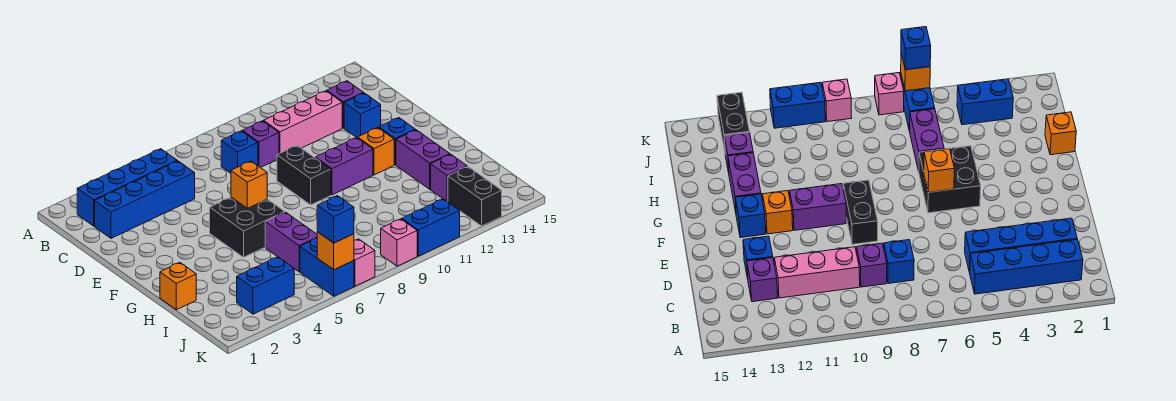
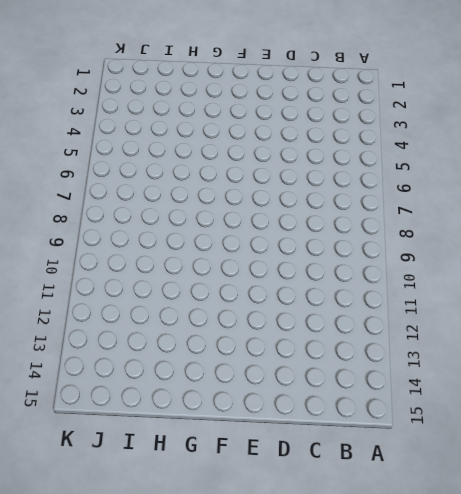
none -> blue 1x4 brick [77,149,177,226]
none -> blue 1x4 brick [95,161,195,238]
none -> blue 1x1 brick [221,131,258,173]

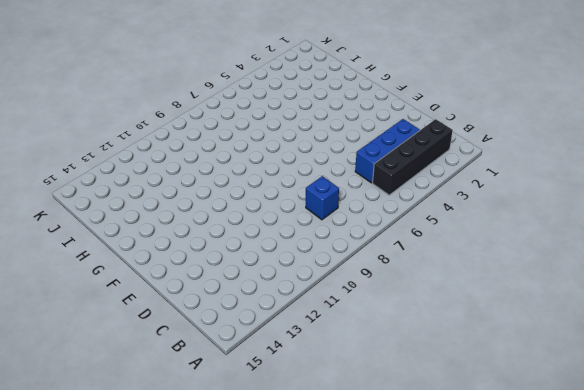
black 1x4 brick [372,119,453,195] -> blue 1x4 brick [77,149,177,226]
blue 1x3 brick [355,119,420,183] -> blue 1x4 brick [95,161,195,238]
none -> purple 1x1 brick [242,121,279,168]
none -> pink 1x3 brick [264,91,342,154]
none -> purple 1x1 brick [327,81,363,128]

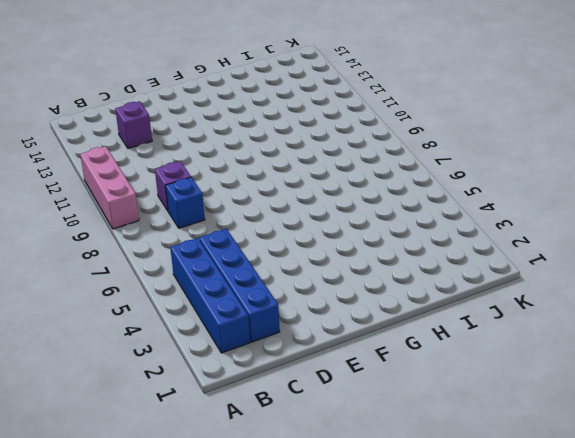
pink 1x3 brick [80,146,139,229] -> pink 1x3 brick moved to [264,91,342,154]
none -> blue 1x1 brick [344,93,381,138]
none -> black 1x2 brick [277,146,331,205]
none -> black 2x2 brick [210,197,285,257]

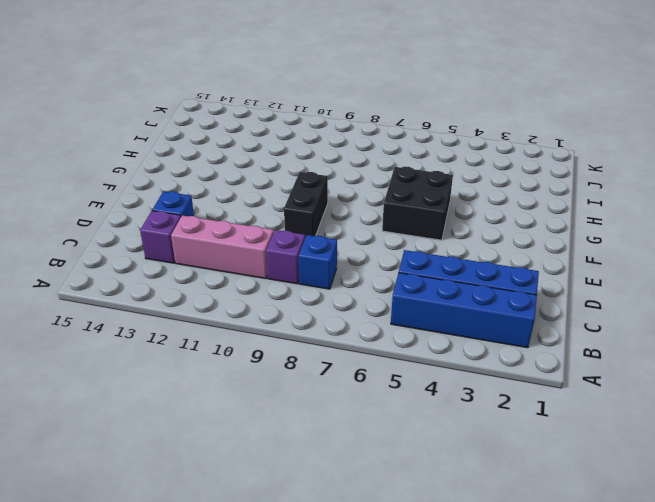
none -> purple 1x2 brick [315,138,373,195]
none -> orange 1x1 brick [358,128,394,175]
none -> blue 1x1 brick [379,118,415,165]

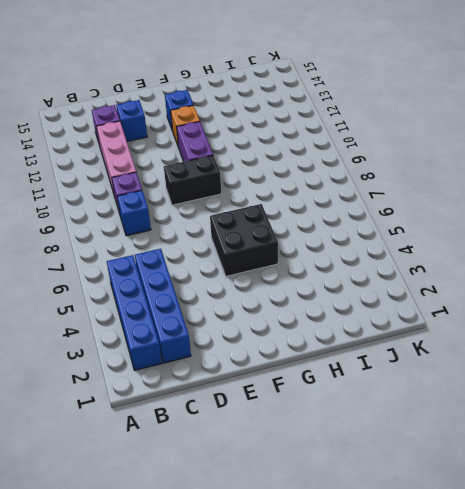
none -> purple 1x2 brick [396,130,450,189]
none -> orange 1x1 brick [160,262,196,310]
none -> purple 1x2 brick [265,212,317,272]

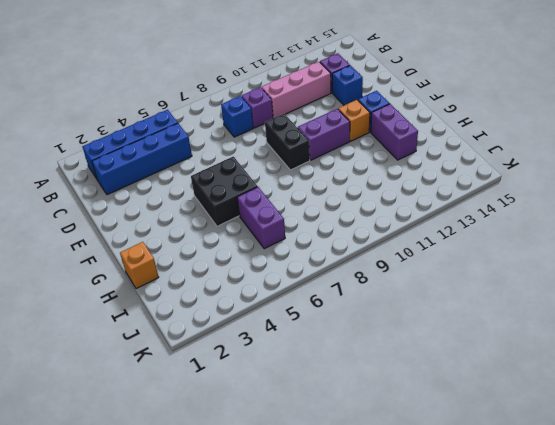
none -> purple 1x1 brick [431,154,467,202]
none -> blue 1x2 brick [237,257,294,314]
none -> blue 1x2 brick [300,238,354,296]

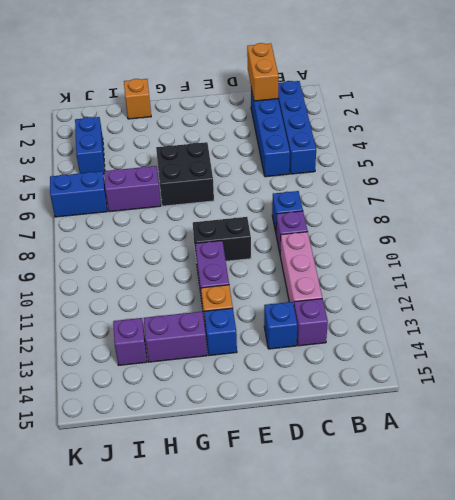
orange 1x2 brick [247,43,279,101] -> none
none -> black 1x2 brick [448,167,502,226]
none -> pink 1x1 brick [354,239,375,286]
none -> pink 1x1 brick [381,219,417,266]

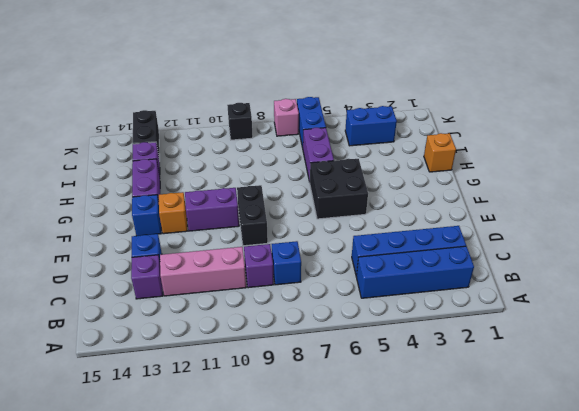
black 1x1 brick [227,103,253,140] -> pink 1x1 brick [381,219,417,266]
none -> blue 1x2 brick [402,199,460,256]
none -> orange 1x1 brick [231,161,267,208]
none -> orange 1x1 brick [317,232,354,270]

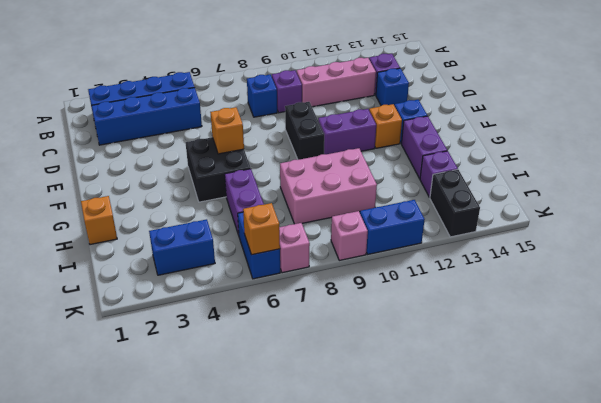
pink 2x3 brick [280,148,377,224] -> none
none -> blue 1x1 brick [317,196,354,243]

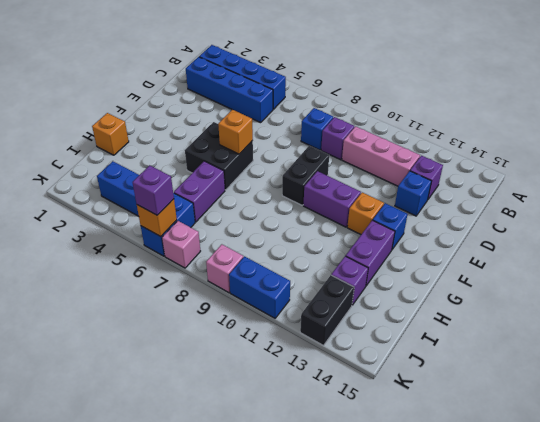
purple 1x1 brick [133,165,174,215] -> blue 1x1 brick [317,196,354,243]

